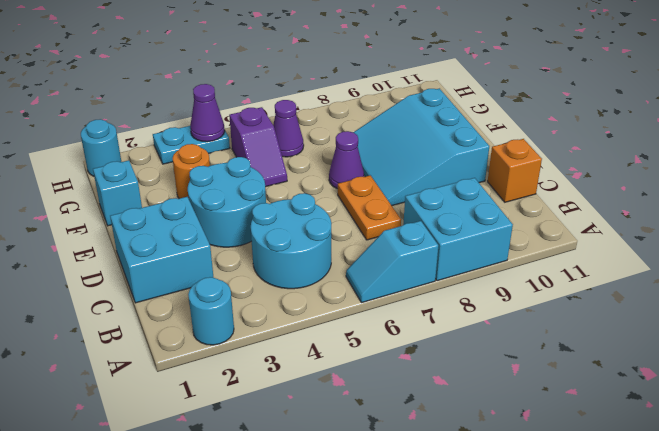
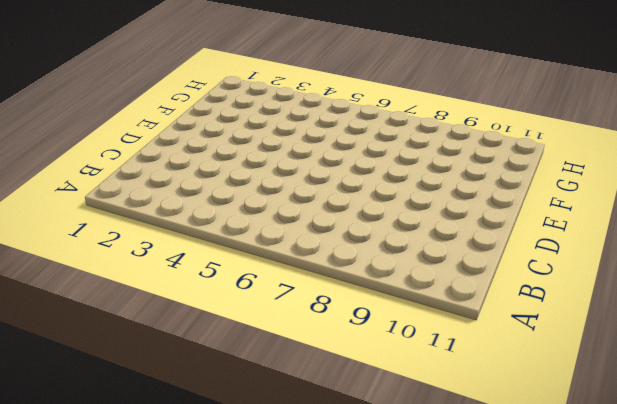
none -> cyan 1x1 round brick [188,277,234,345]
none -> cyan 1x2 slope [346,221,438,303]
none -> cyan 2x2 brick [403,178,513,281]

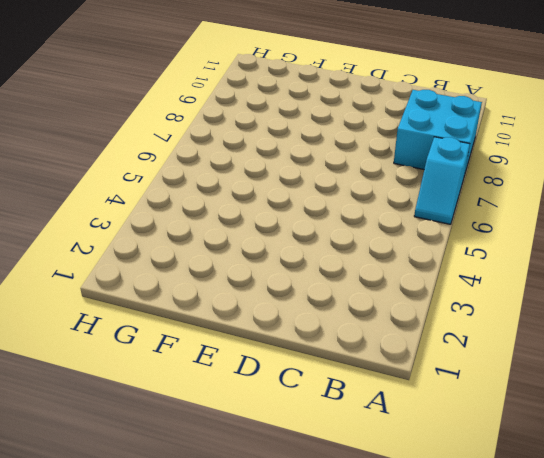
none -> cyan 1x1 round brick [188,277,234,345]
none -> cyan 2x2 round brick [251,193,331,289]
none -> cyan 2x2 brick [110,197,214,303]

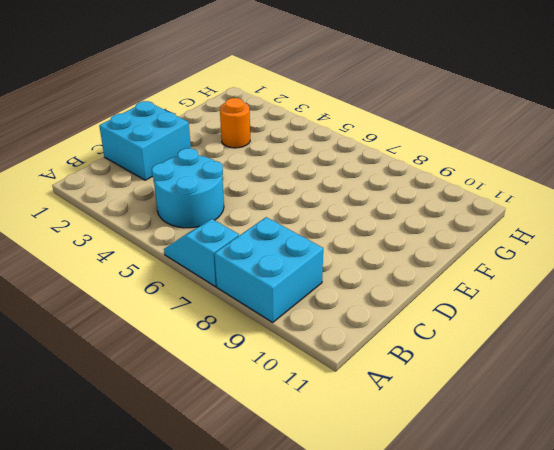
none -> cyan 1x1 round brick [188,277,234,345]
none -> orange 1x2 plate [338,175,401,240]
none -> orange 1x1 brick [488,139,542,202]

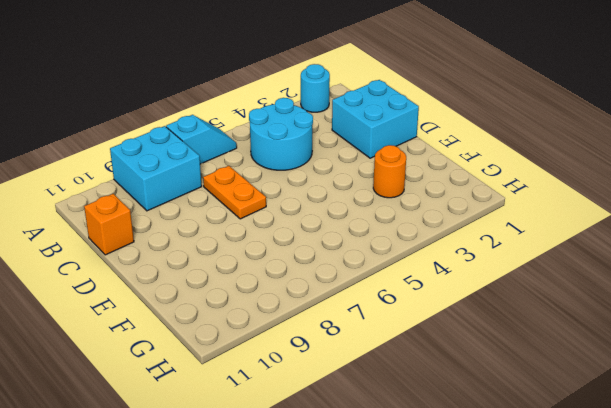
none -> cyan 2x2 round brick [188,157,266,247]
none -> cyan 3x3 slope [353,88,489,206]
none -> purple 1x1 cone [329,131,364,189]

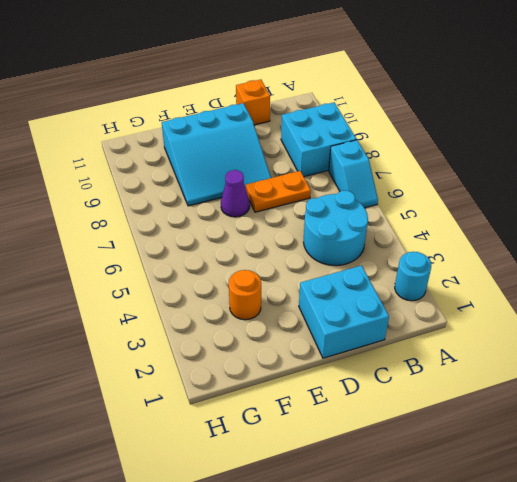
none -> cyan 2x2 round brick [188,157,266,247]
none -> cyan 1x1 brick [93,160,142,226]
none -> purple 1x2 slope [229,107,287,187]

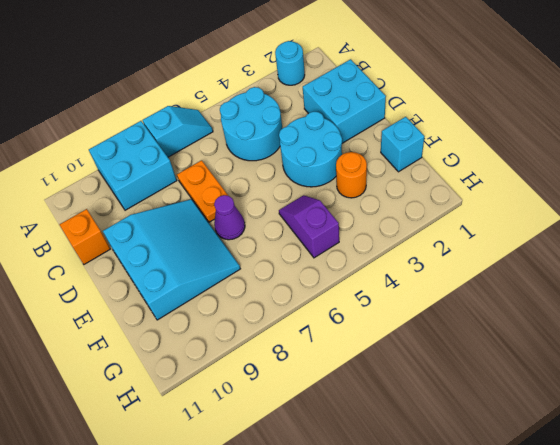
none -> purple 1x1 cone [273,100,304,157]
none -> cyan 1x1 round brick [81,119,121,176]
none -> cyan 1x2 plate [153,126,230,164]

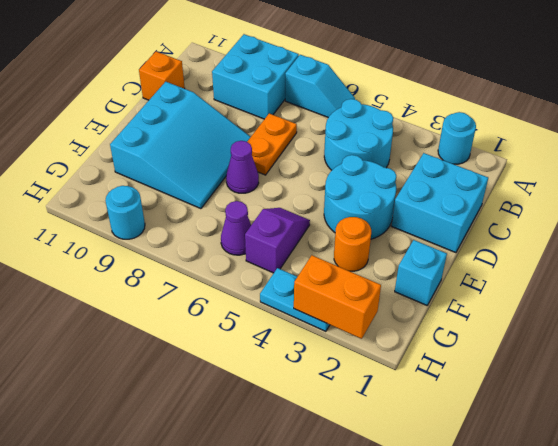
orange 1x2 brick [294,255,381,339] -> none
cyan 1x1 round brick [105,186,145,239] -> cyan 1x1 round brick moved to [81,119,121,176]
none -> purple 1x1 cone [190,84,225,142]

